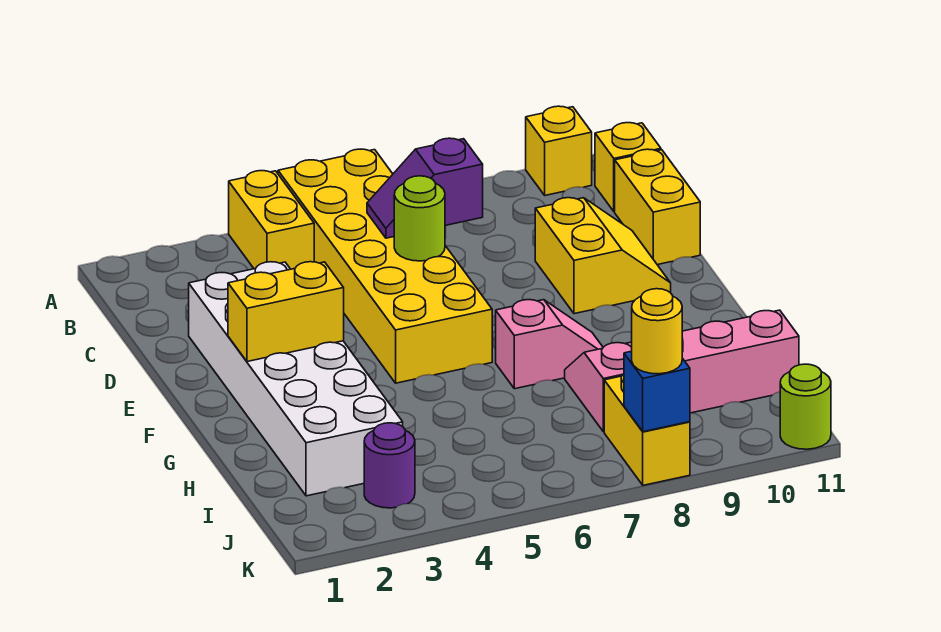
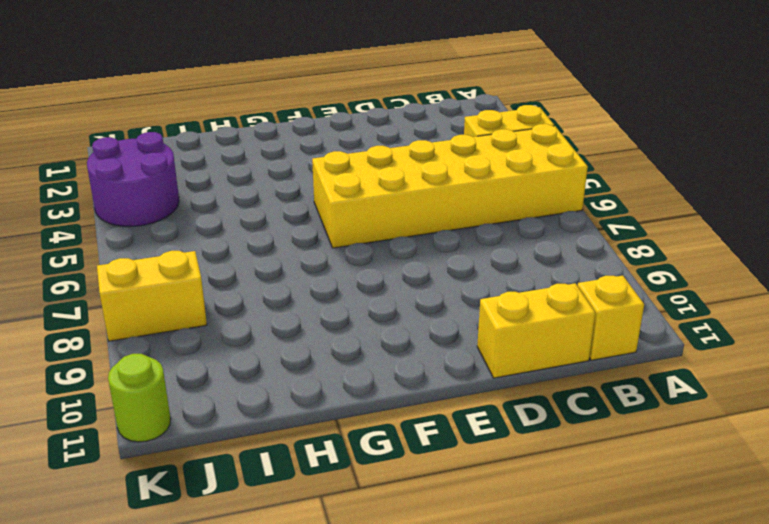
purple 2x2 round brick [87,132,179,226] -> purple 1x1 round brick [364,423,415,508]
none -> yellow 1x1 brick [526,106,592,195]
none -> white 2x6 brick [189,262,403,496]
none -> yellow 2x2 slope [535,198,671,314]

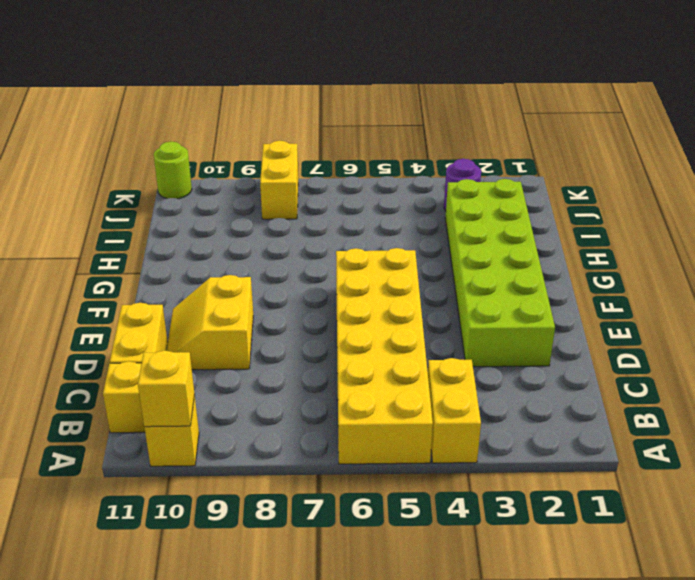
yellow 1x1 brick [138,351,195,427] -> none
lime 2x6 brick [445,179,555,367] -> white 2x6 brick [189,262,403,496]
none -> pink 1x2 slope [496,300,603,389]
none -> pink 2x4 slope [565,310,799,432]
none -> purple 1x2 slope [367,138,483,238]

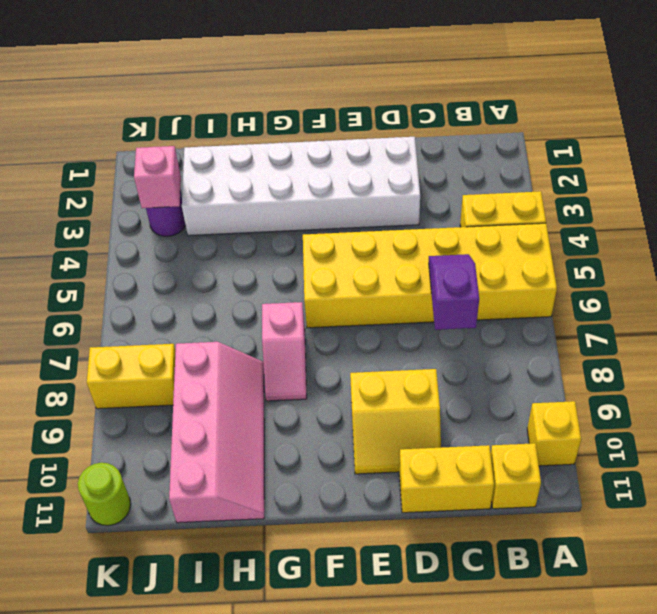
pink 1x1 brick [134,146,181,208] -> none
none -> lime 1x1 round brick [394,176,445,261]
none -> yellow 1x2 brick [228,262,344,362]
none -> blue 1x1 brick [624,351,690,432]

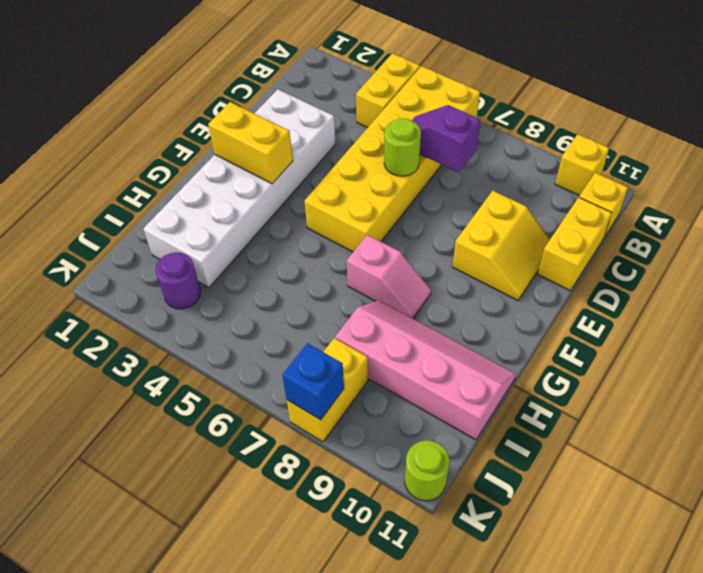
none -> yellow 1x1 round brick [632,289,682,374]

